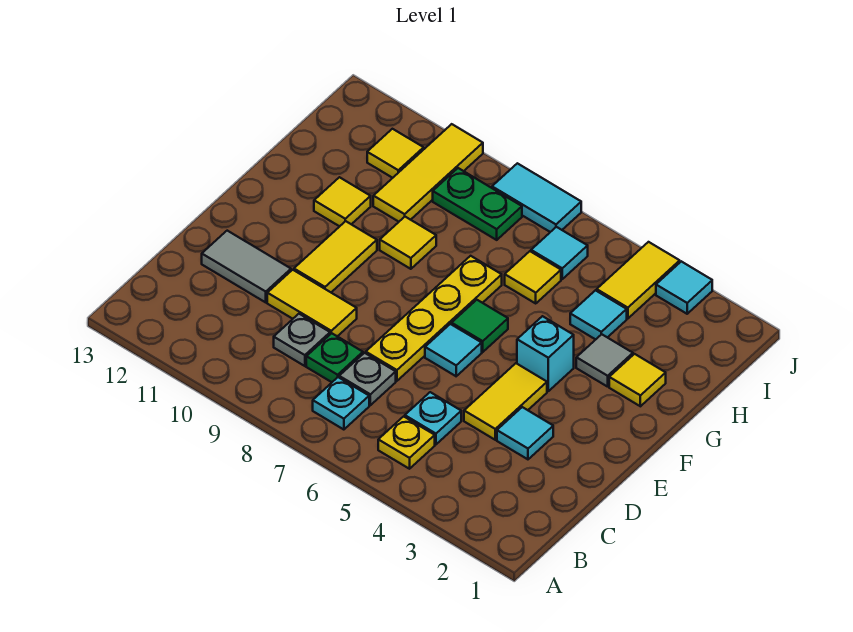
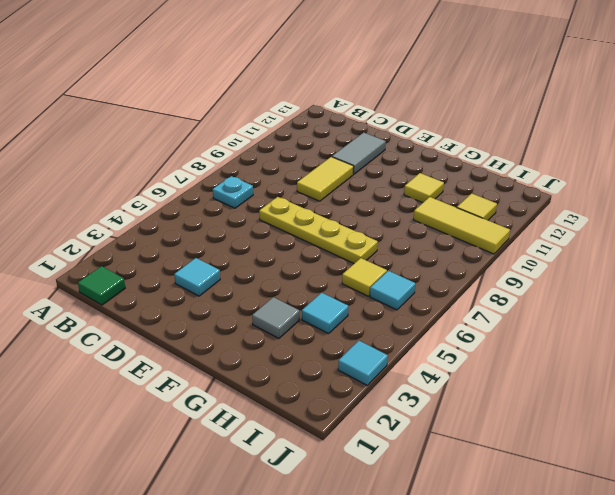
green 1x1 tile [78,266,125,305] -> green 1x1 tile moved to [452,300,508,352]
none -> yellow 1x1 plate [378,416,435,469]
none -> cyan 1x1 plate [405,392,461,444]
none -> grey 1x1 plate [339,353,396,405]

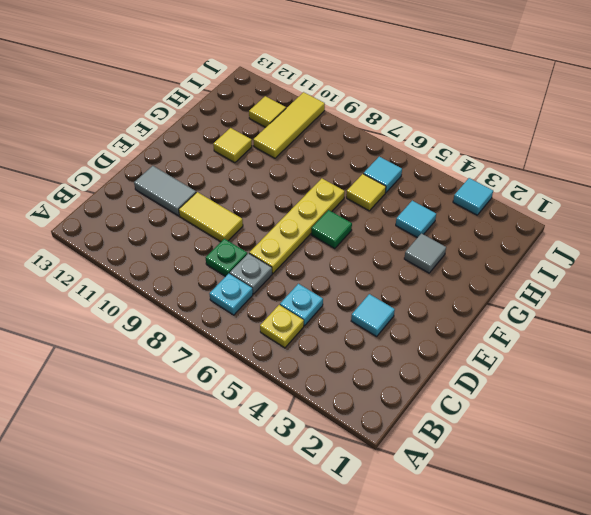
none -> grey 1x1 plate [274,314,330,366]
none -> yellow 1x2 tile [464,363,547,440]
none -> cyan 1x1 tile [425,324,482,376]

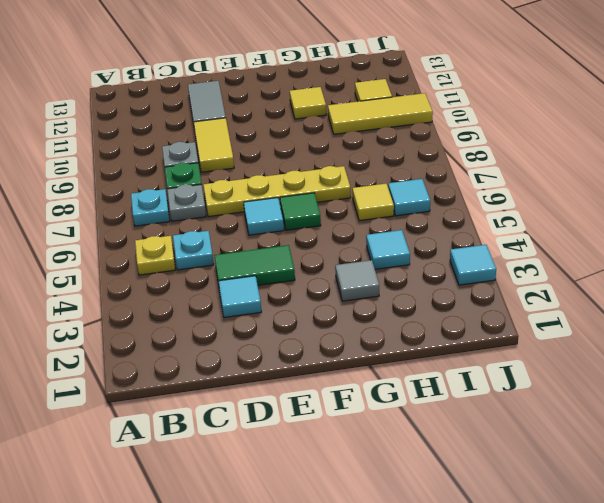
green 1x2 tile [214,245,295,285] -> yellow 1x2 tile [464,363,547,440]
none -> yellow 1x2 tile [294,221,377,292]
none -> cyan 1x1 brick [517,316,574,391]
none -> yellow 1x1 tile [609,354,666,406]

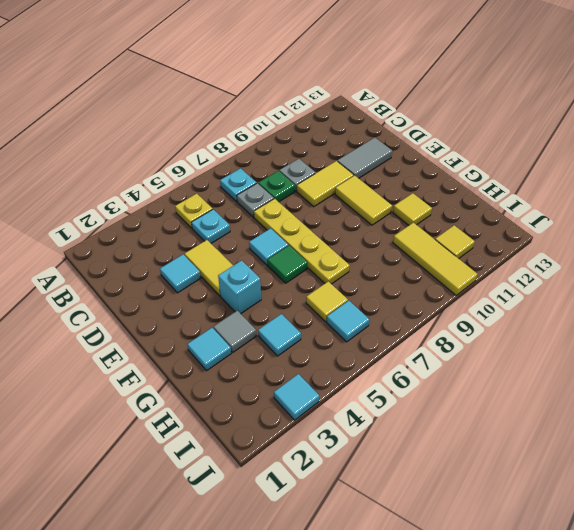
cyan 1x1 tile [188,328,231,370] -> yellow 1x1 tile [609,354,666,406]
none -> yellow 1x1 tile [380,217,436,269]
none -> yellow 1x2 tile [597,242,680,319]
none -> green 1x2 plate [433,168,522,240]

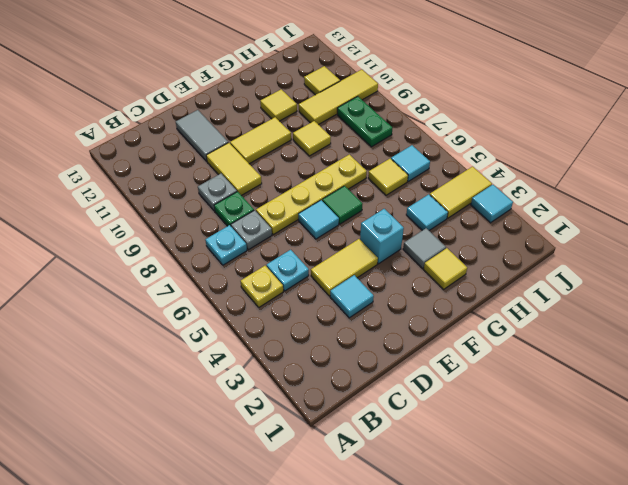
none -> cyan 1x2 tile [492,163,581,232]

